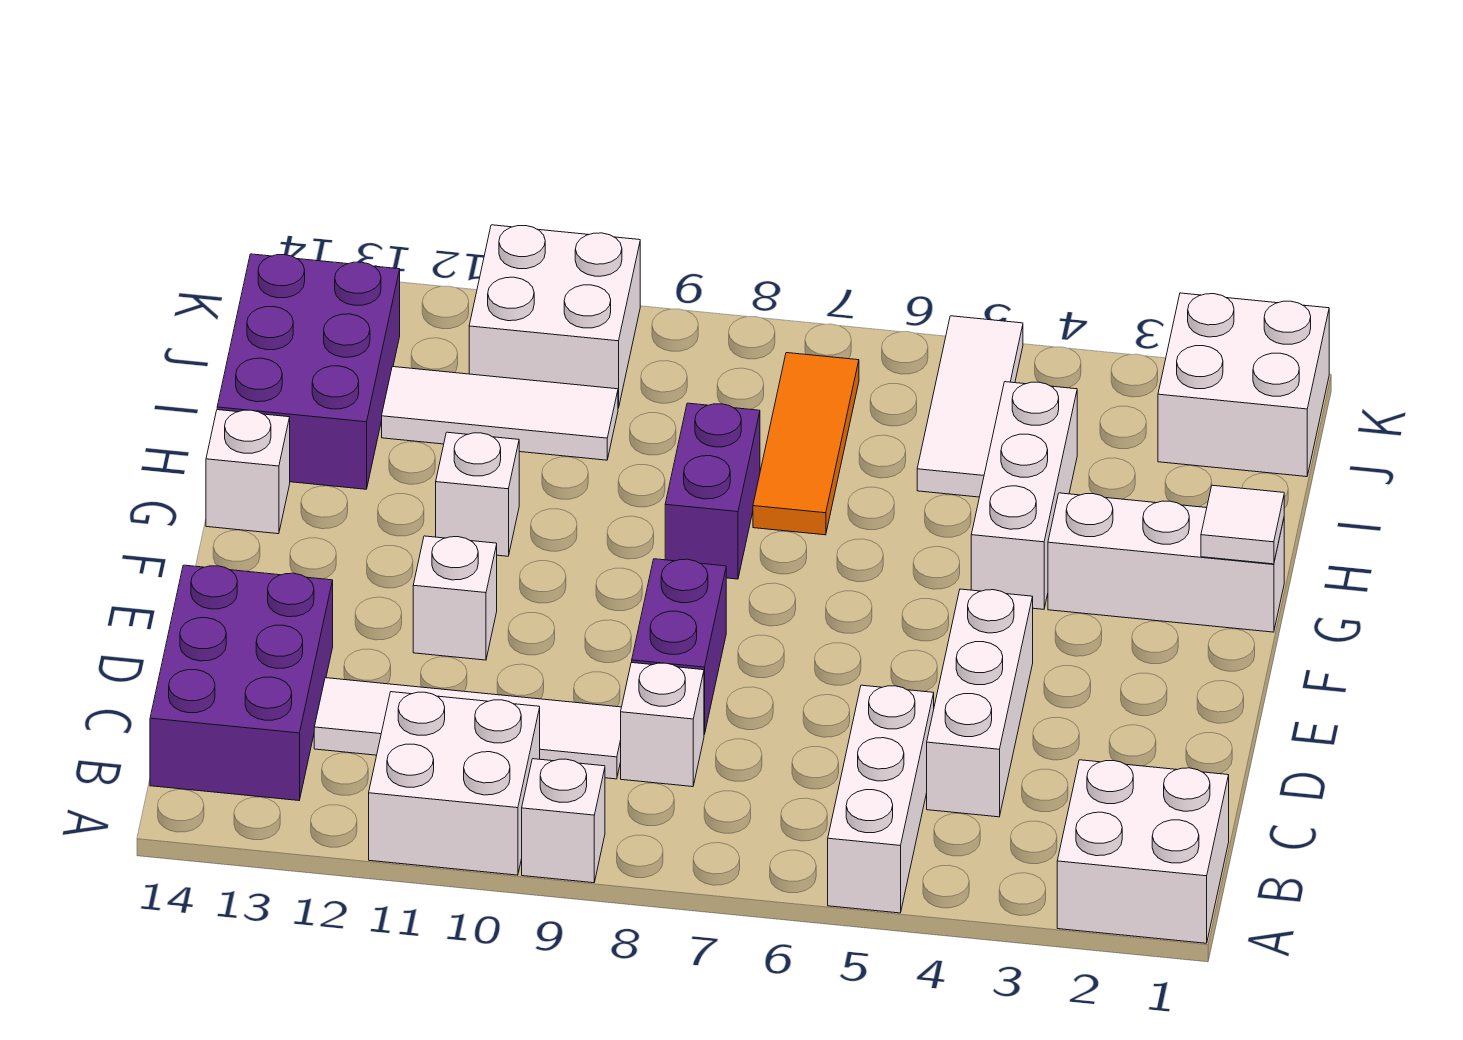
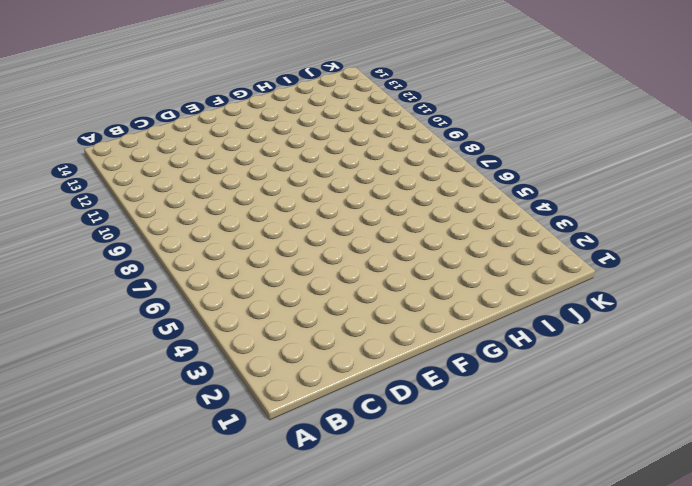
none -> white 2x2 brick [1057,760,1229,943]
none -> white 1x3 brick [828,685,934,913]
none -> white 1x1 brick [522,759,605,883]

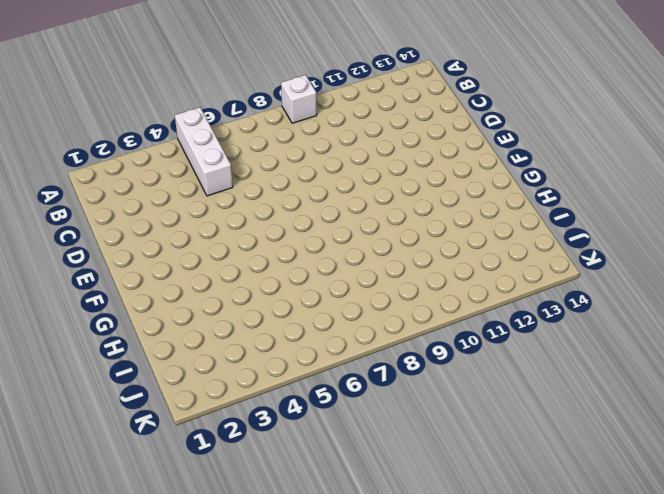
none -> white 2x2 brick [1057,760,1229,943]
none -> white 2x2 brick [369,692,540,875]
none -> purple 2x3 brick [150,565,333,801]

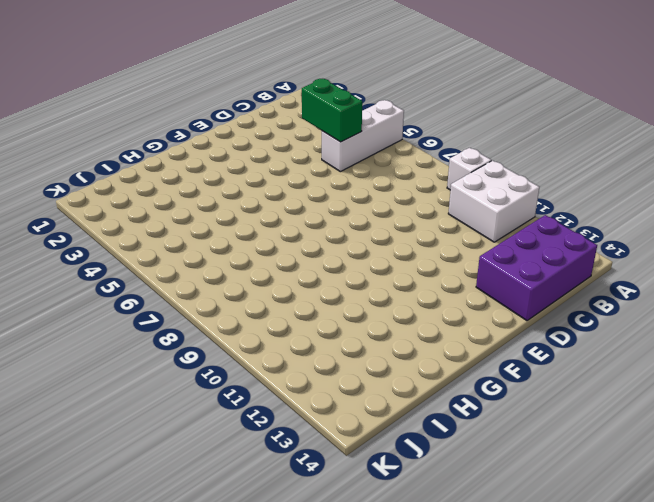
green 1x2 brick [302,79,362,142] -> none
none -> white 2x2 brick [1057,760,1229,943]
none -> white 1x3 brick [927,589,1033,817]
none -> white 1x1 brick [621,663,704,787]

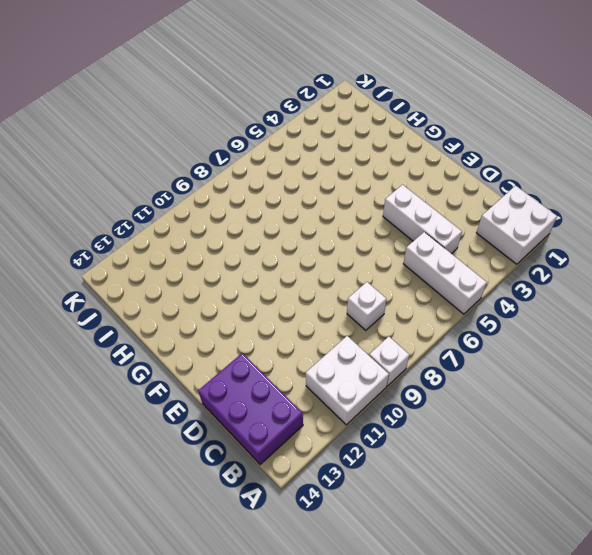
none -> white 1x4 tile [314,678,621,779]
none -> purple 1x2 brick [632,559,726,734]
none -> white 1x1 brick [413,536,497,660]

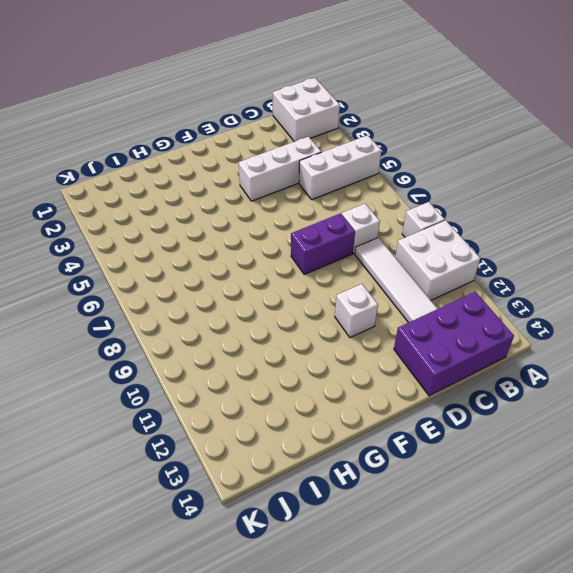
none -> white 1x3 brick [1048,493,1284,632]
none -> white 1x3 brick [971,382,1077,609]
none -> purple 1x2 brick [665,403,760,579]

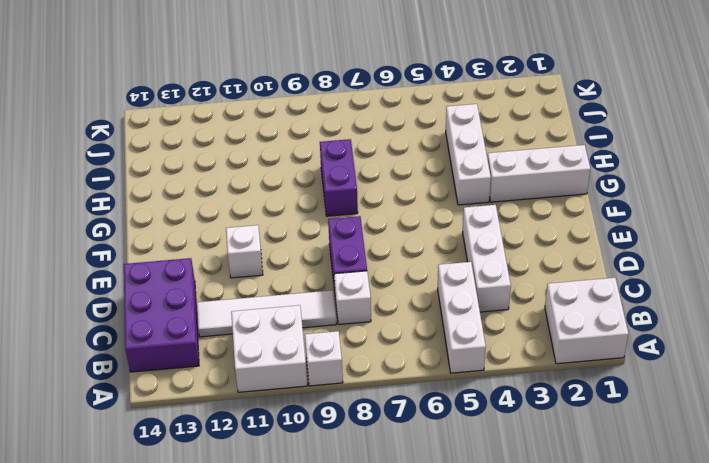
none -> white 1x1 brick [436,432,519,556]
none -> white 1x1 brick [206,410,290,534]
none -> orange 1x3 tile [753,353,859,535]

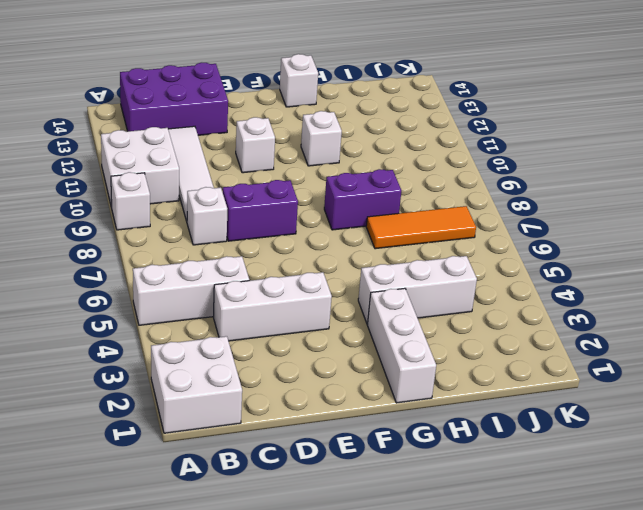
none -> purple 2x3 brick [217,254,400,489]
none -> white 1x3 tile [917,316,1023,497]
none -> white 1x3 tile [382,367,618,460]

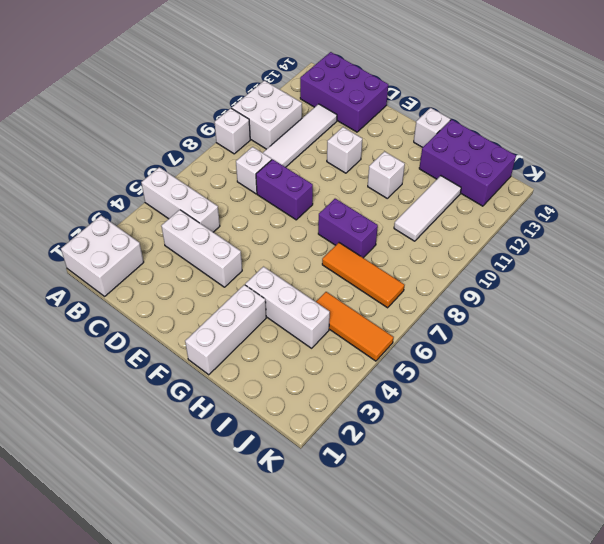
orange 1x3 tile [316,292,393,361] -> white 1x3 tile [917,316,1023,497]
none -> white 2x2 brick [1158,293,1329,477]
none -> white 2x2 brick [469,225,640,408]
none -> white 1x1 tile [1201,485,1284,564]

